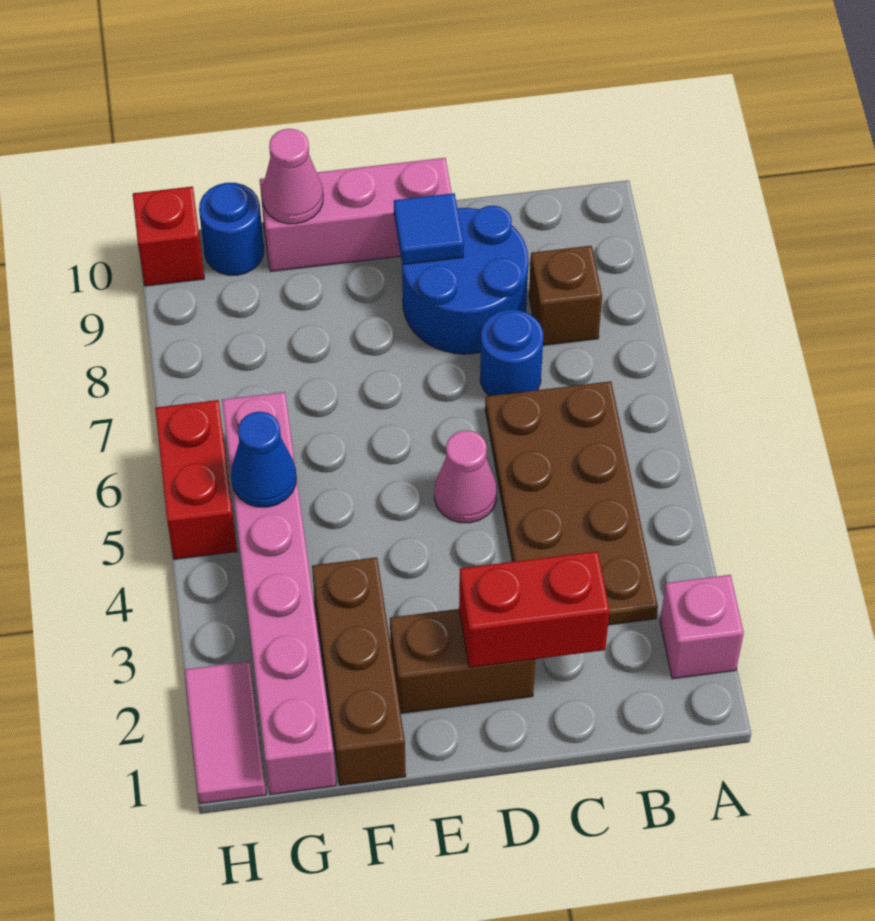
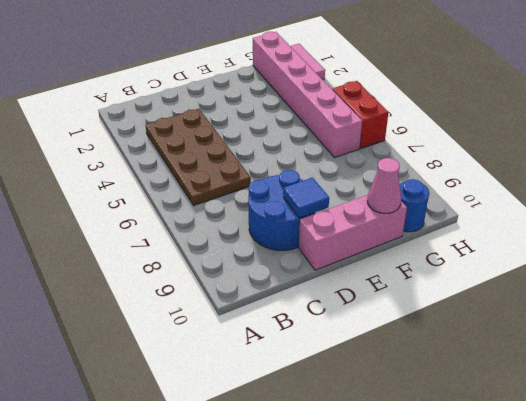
none -> pink 1x1 brick [660,575,744,679]
none -> brown 1x1 brick [529,246,602,345]
none -> blue 1x1 round brick [480,310,543,396]

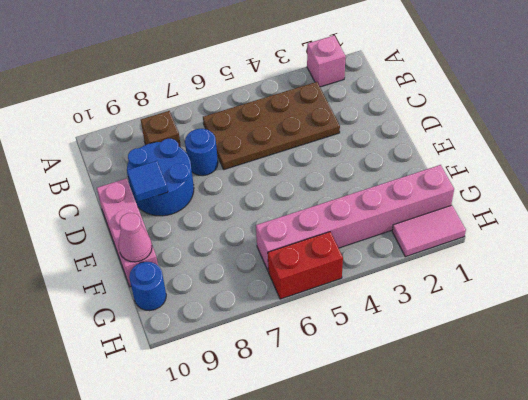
none -> brown 1x2 brick [390,609,535,713]
none -> pink 1x1 cone [434,430,497,523]
none -> brown 1x3 brick [312,557,406,785]

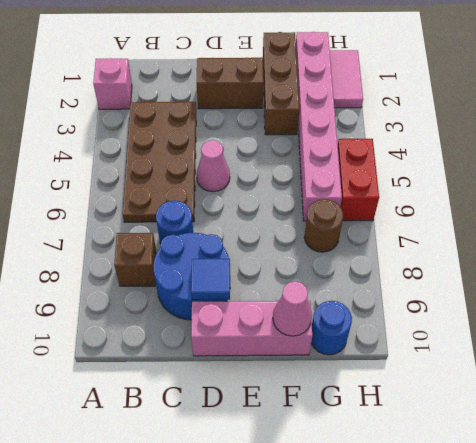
brown 1x1 round brick [304,199,343,252] -> none
none -> red 1x1 brick [133,186,204,286]
none -> red 1x2 brick [459,551,610,667]
none -> blue 1x1 cone [231,412,296,507]

